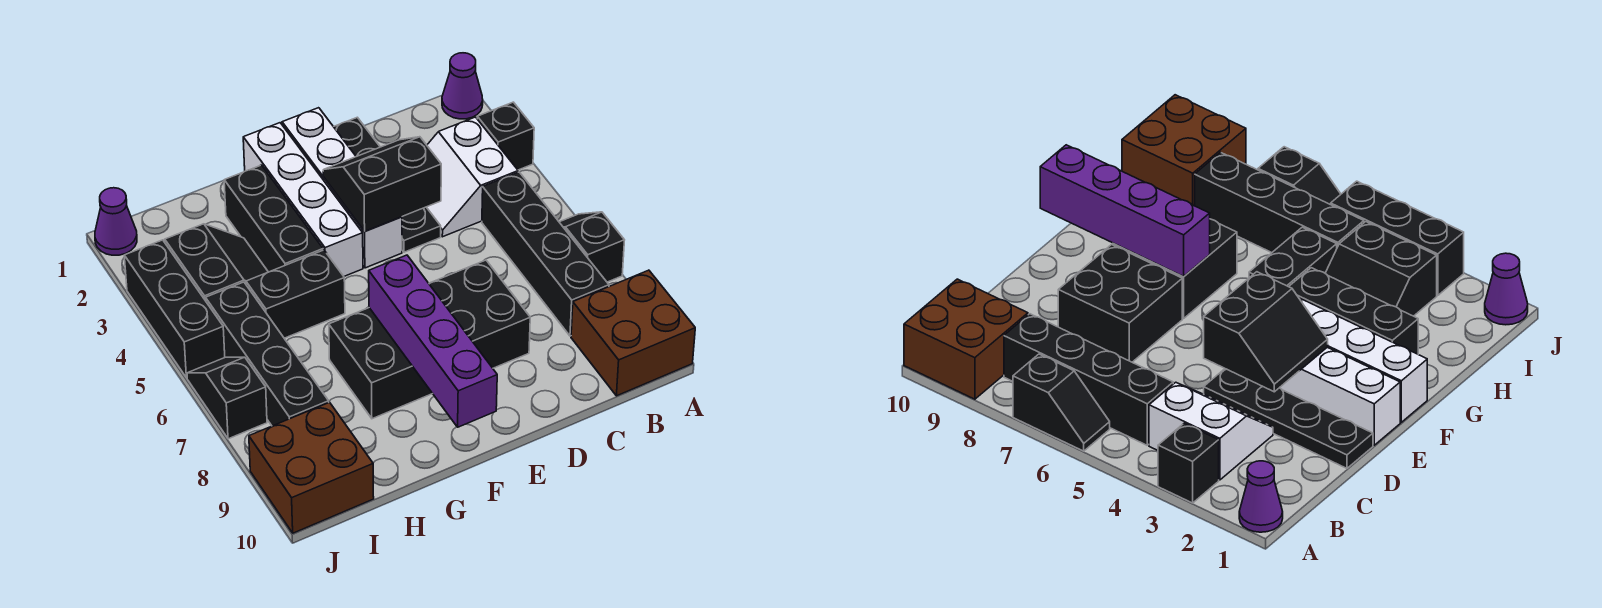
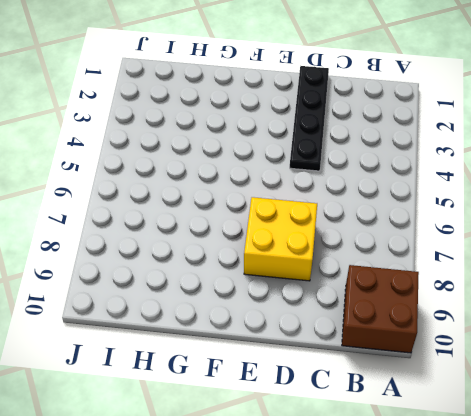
yellow 2x2 brick [244,197,317,281] -> black 2x2 brick [429,260,530,368]
none -> purple 1x1 cone [442,53,483,119]
none -> black 1x1 brick [477,102,534,170]
none -> black 1x2 slope [559,212,624,282]

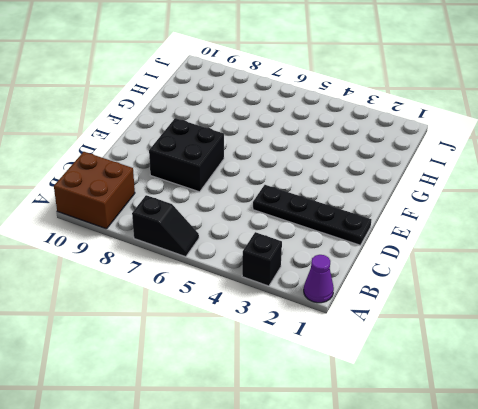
none -> white 2x2 slope [427,117,518,237]
none -> black 1x4 brick [482,172,609,336]
none -> white 1x4 brick [282,108,402,268]

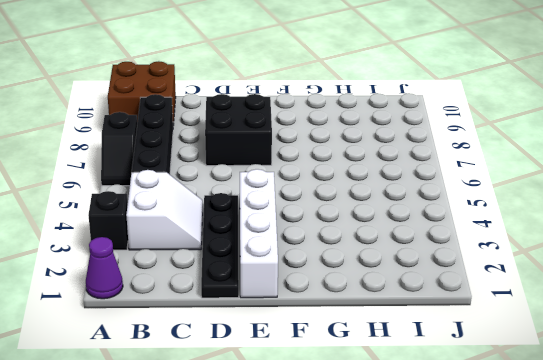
none -> white 1x4 brick [243,123,363,276]
none -> black 2x2 brick [329,308,432,419]
none -> black 1x3 brick [224,165,323,272]

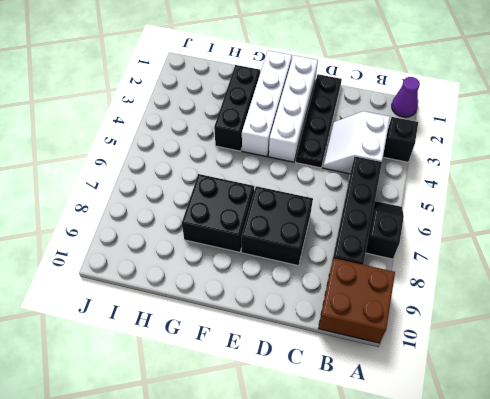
none -> black 1x2 brick [246,250,345,338]
none -> black 2x2 slope [165,224,268,301]
none -> black 1x4 brick [206,282,329,426]

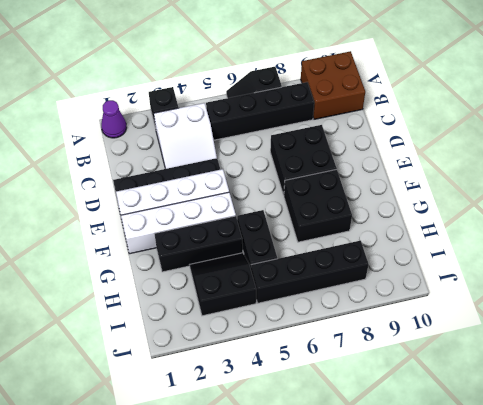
none -> brown 2x2 brick [249,402,374,533]
none -> purple 1x1 cone [95,188,137,255]
none -> black 1x3 brick [124,240,225,378]

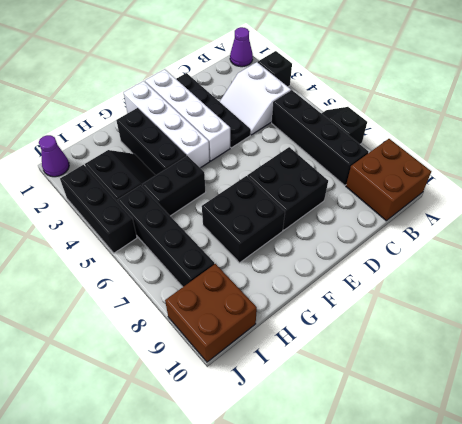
none -> black 1x2 slope [187,357,267,439]
none -> black 2x2 slope [323,137,441,231]
none -> purple 1x4 brick [369,255,497,427]

